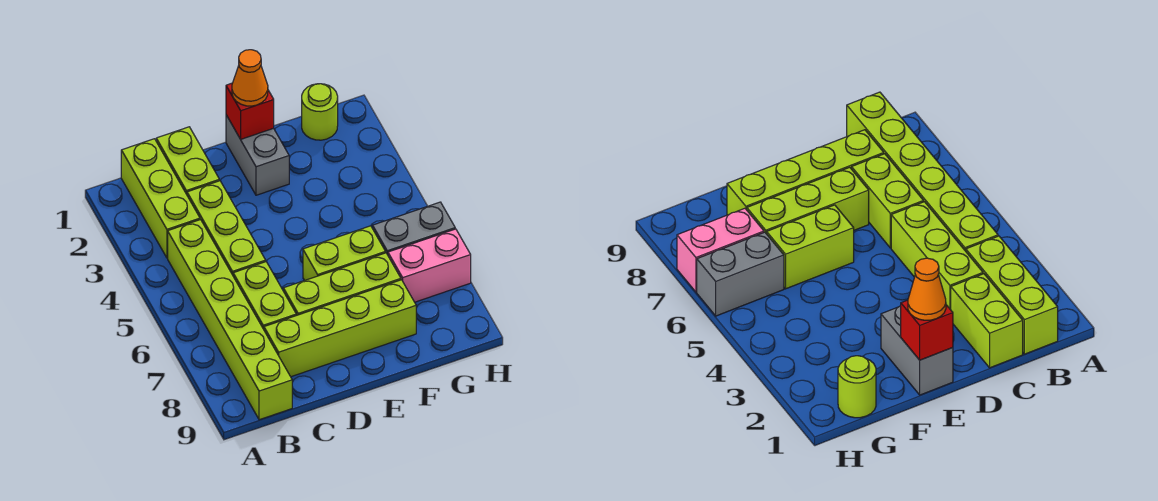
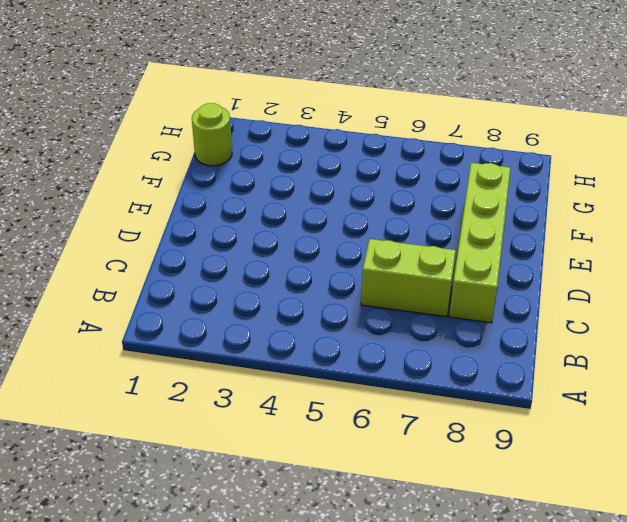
none -> lime 1x3 brick [121,139,200,258]
none -> lime 1x6 brick [168,220,292,420]
none -> lime 1x2 brick [156,127,219,194]

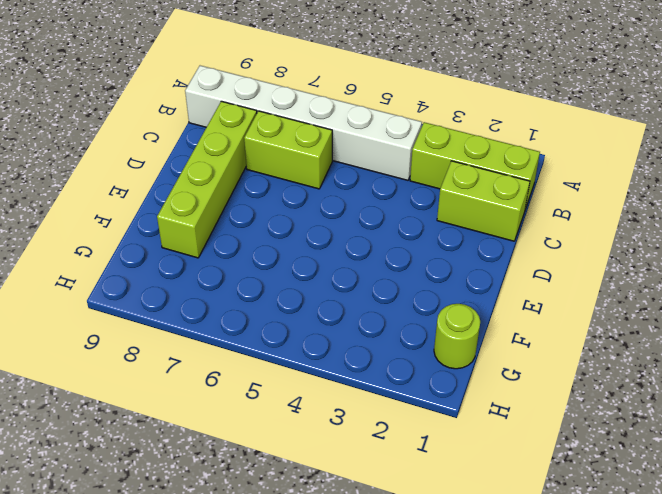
white 1x6 brick [185,66,422,180] -> lime 1x6 brick [168,220,292,420]
none -> lime 1x3 brick [187,181,266,275]
none -> lime 1x3 brick [283,253,401,315]
none -> grey 1x2 brick [226,115,289,195]

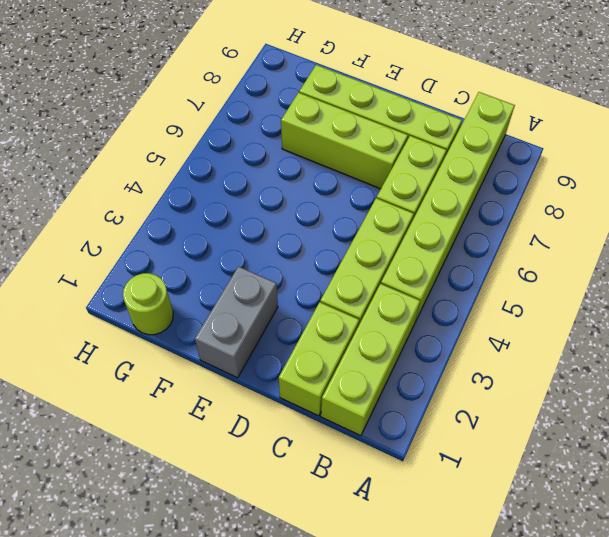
none -> lime 1x2 brick [303,226,386,281]
none -> grey 1x2 brick [373,202,455,255]
none -> pink 1x2 brick [388,229,471,302]

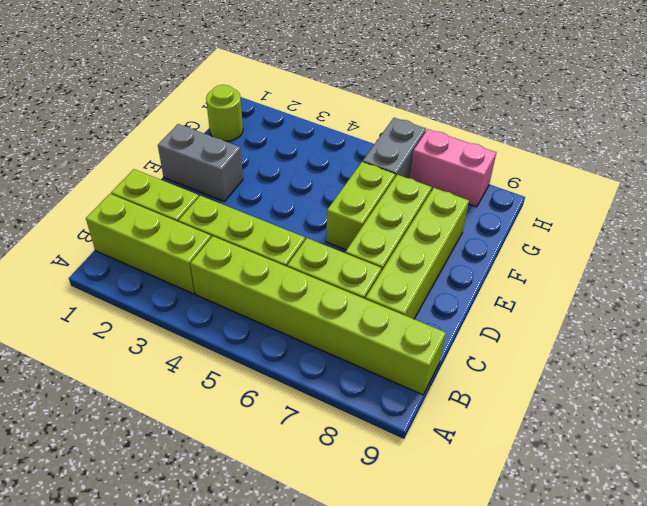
pink 1x2 brick [410,129,496,207] -> pink 1x2 brick turned to [388,229,471,302]
none -> red 1x1 brick [226,83,274,139]
none -> orange 1x1 cone [232,50,268,106]

